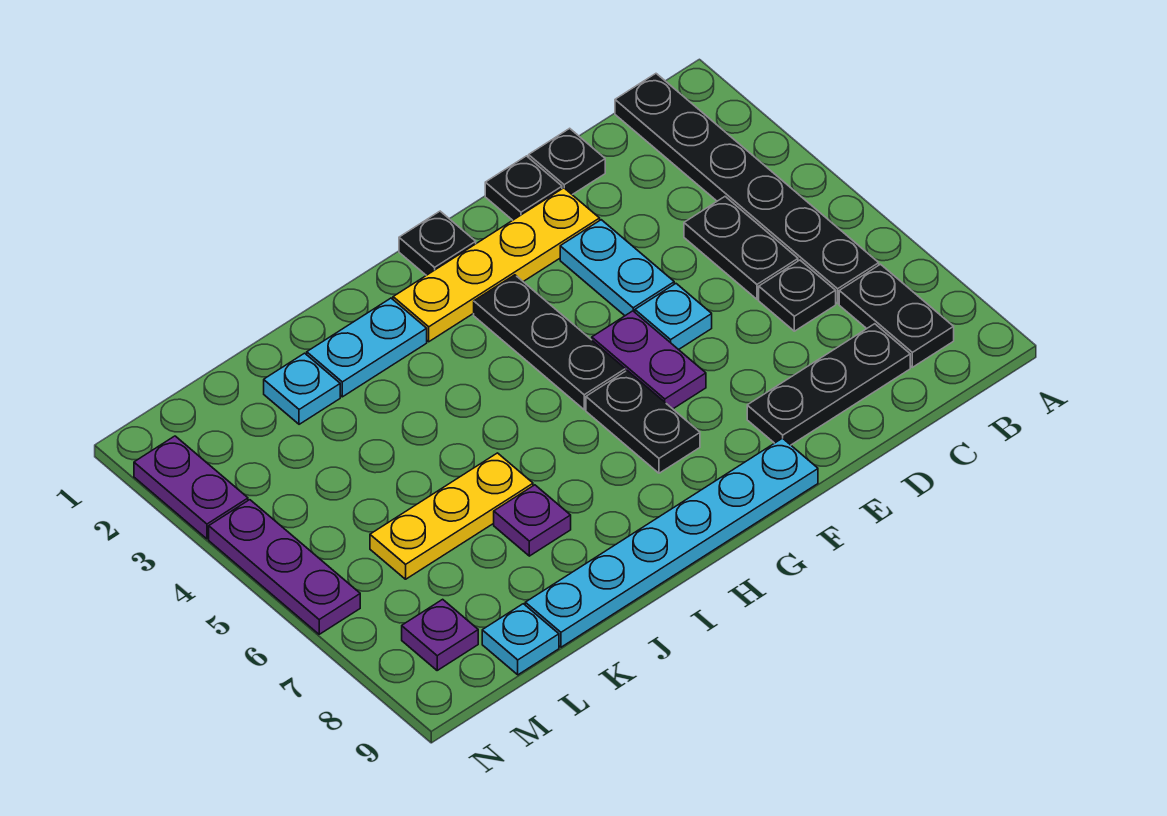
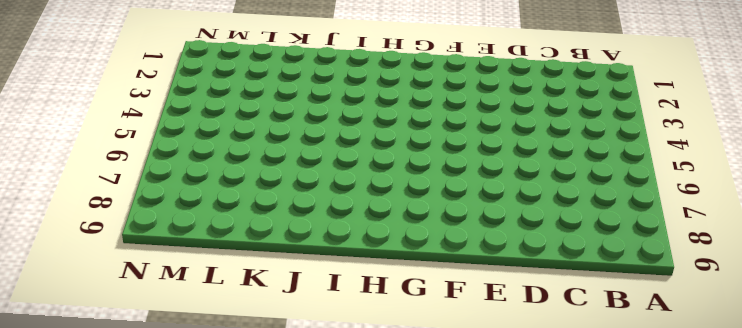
none -> black 1x6 plate [615,74,879,304]
none -> black 1x2 plate [839,264,954,367]
none -> black 1x2 plate [684,197,798,299]

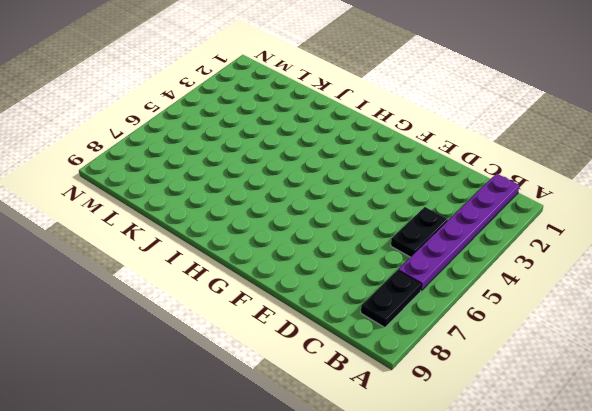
purple 1x6 plate [398,174,519,291] -> black 1x6 plate [615,74,879,304]
none -> black 1x1 plate [759,260,836,331]
none -> black 1x3 plate [747,324,910,445]
none -> black 1x1 plate [529,128,605,195]

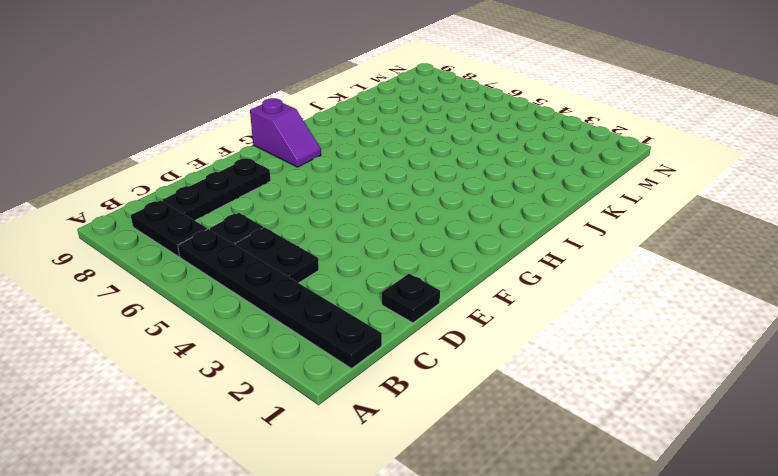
purple 1x2 slope [250,98,321,167] -> cyan 1x6 plate [525,438,818,647]
none -> black 1x1 plate [485,156,562,220]
none -> yellow 1x4 plate [393,188,600,342]
none -> cyan 1x2 plate [560,220,674,316]

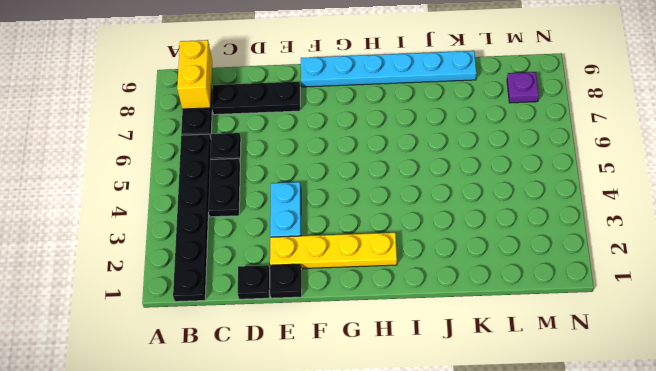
yellow 1x2 brick [177,40,212,109] -> none
none -> cyan 1x1 plate [635,284,712,350]
none -> purple 1x2 plate [592,311,706,409]
none -> black 1x1 plate [399,211,476,275]

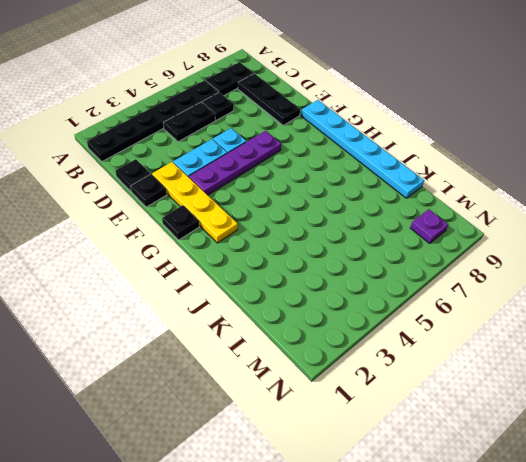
purple 1x4 plate [189,131,281,195] -> purple 1x2 plate [592,311,706,409]
none -> black 1x3 plate [474,275,625,410]
none -> black 1x2 plate [586,371,700,473]
none -> cyan 1x2 plate [307,298,427,397]

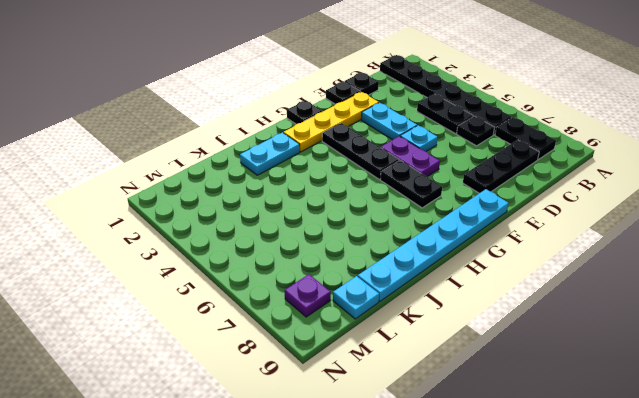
none -> yellow 1x3 plate [370,453,533,579]
none -> purple 1x1 plate [494,485,571,556]
none -> cyan 1x1 plate [264,353,340,424]

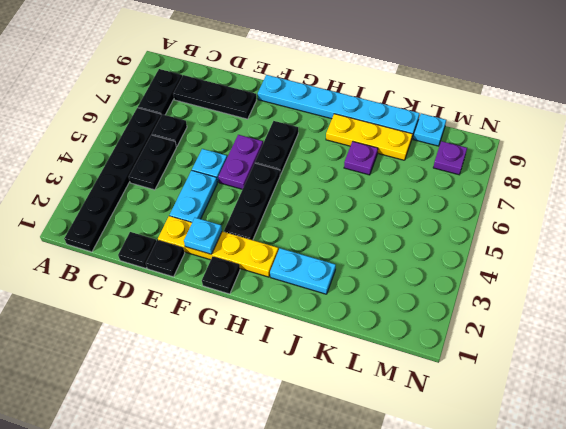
cyan 1x1 plate [184,218,222,254] -> cyan 1x1 plate moved to [264,353,340,424]
yellow 1x3 plate [326,114,412,160] -> yellow 1x3 plate moved to [370,453,533,579]
none -> purple 1x2 plate [134,436,248,539]
none -> purple 1x3 plate [209,500,360,634]

